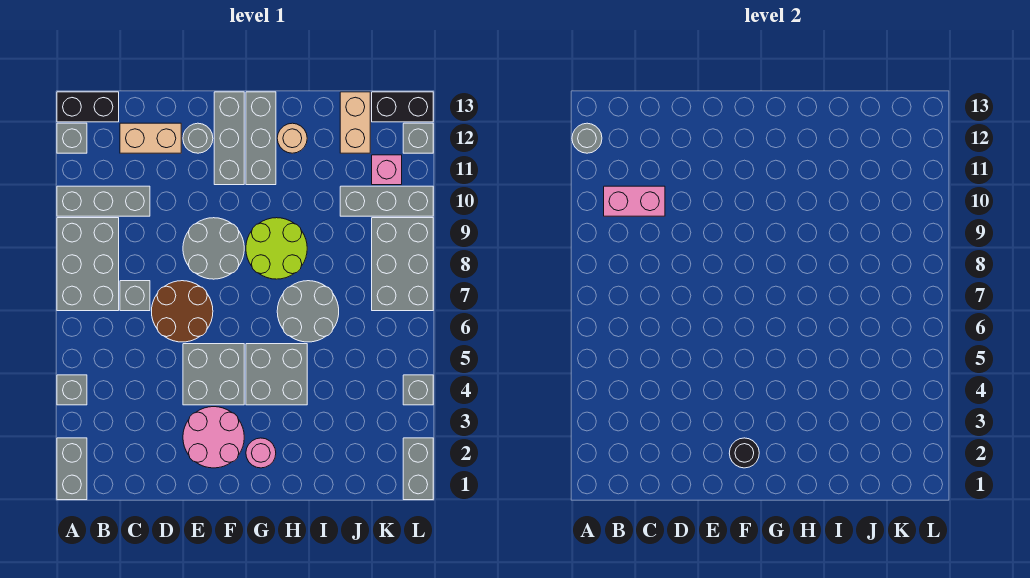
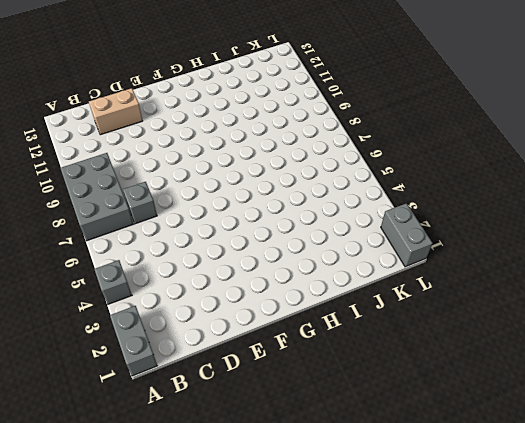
none -> grey 1x3 brick [57,186,150,216]
none -> grey 1x1 brick [57,123,87,153]
none -> black 1x2 brick [57,92,119,122]
none -> brown 2x2 round brick [152,281,213,342]

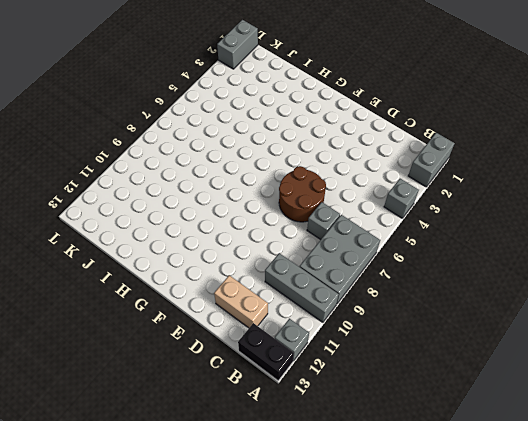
none -> pink 2x2 round brick [183,407,244,468]
none -> grey 2x2 brick [183,344,244,405]
none -> grey 2x2 round brick [183,218,244,279]
none -> grey 1x1 round brick [183,123,213,153]

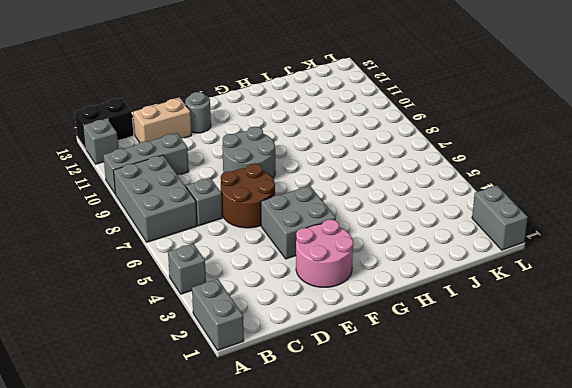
none -> grey 1x3 brick [214,92,244,185]
none -> pink 1x1 round brick [246,438,276,468]
none -> grey 2x2 brick [246,344,307,405]
none -> lime 2x2 round brick [246,218,307,279]

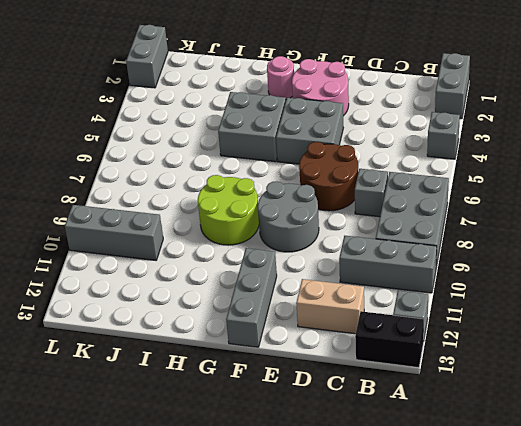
none -> grey 1x1 round brick [183,123,213,153]
none -> grey 1x3 brick [246,92,276,185]
none -> grey 2x2 round brick [277,281,339,342]
none -> tan 1x1 round brick [277,123,307,153]

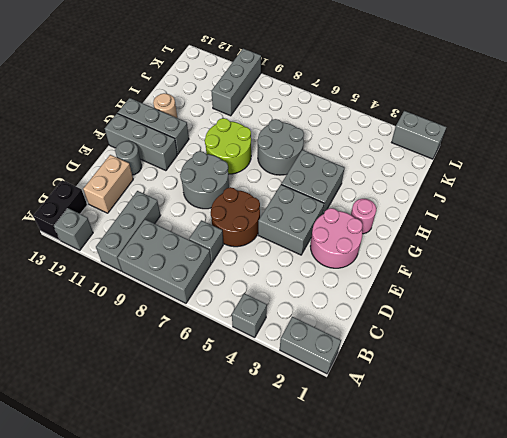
none -> tan 1x2 brick [340,92,370,153]
none -> grey 2x3 brick [372,218,433,311]
none -> pink 1x1 brick [372,155,402,185]
none -> black 1x2 brick [372,92,433,122]

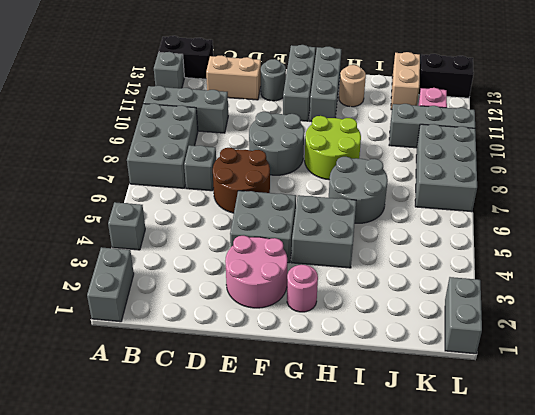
none -> grey 1x1 brick [403,375,433,405]
none -> grey 1x1 brick [403,123,433,153]
none -> grey 1x1 round brick [572,123,602,153]
none -> pink 1x2 brick [604,186,665,216]

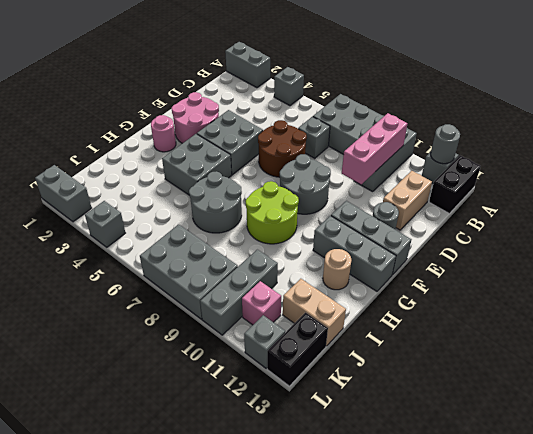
pink 1x3 brick [342,113,407,184] -> pink 1x2 brick [604,186,665,216]
none -> black 1x1 round brick [729,438,759,468]

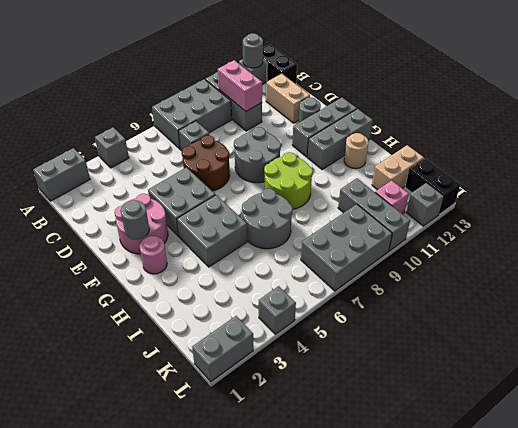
grey 1x1 round brick [121,200,149,239] -> black 1x1 round brick [729,438,759,468]

